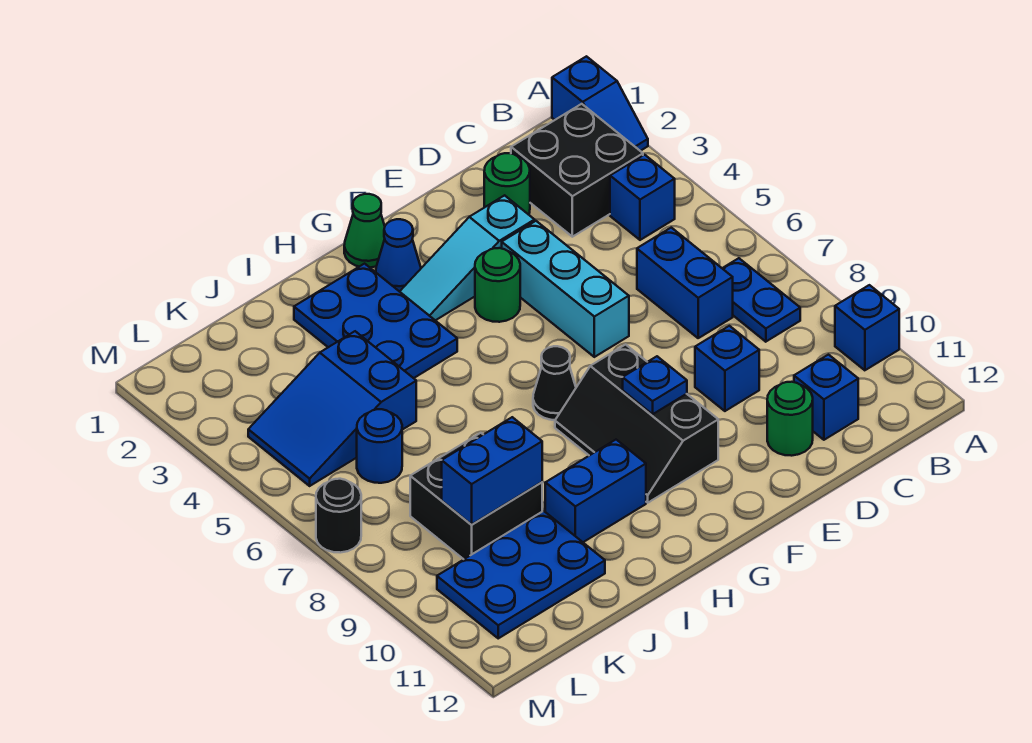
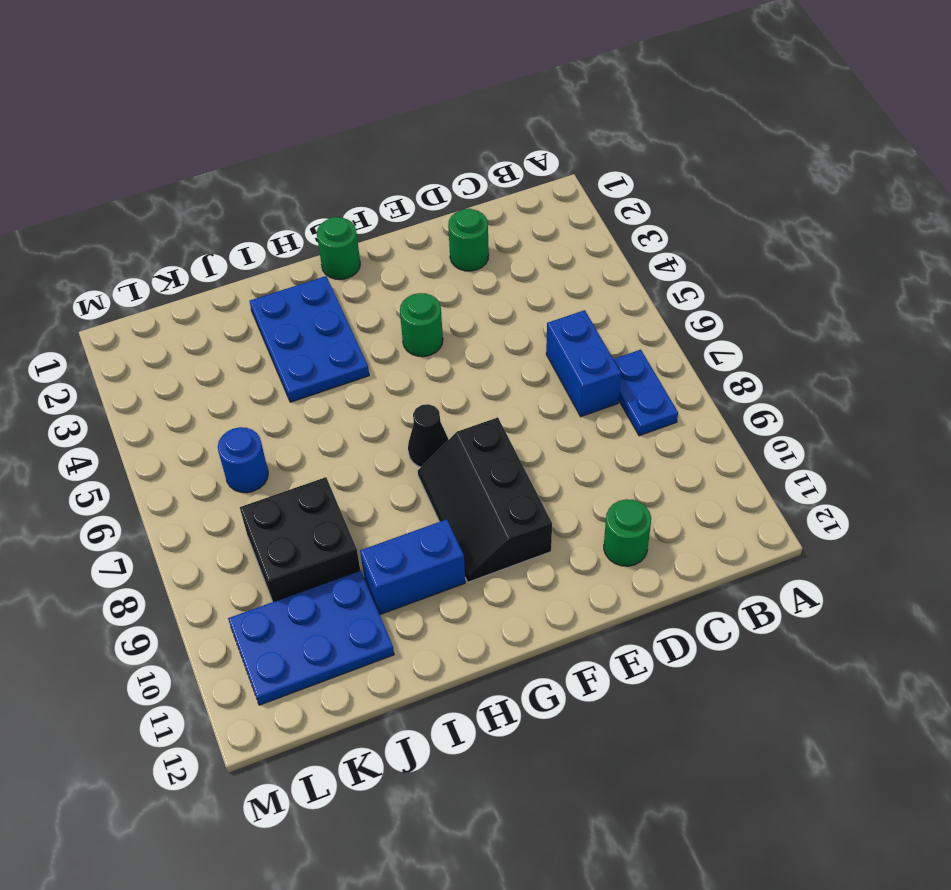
green 1x1 round brick [317,217,360,279] -> green 1x1 cone [344,194,385,267]
none -> blue 1x2 slope [552,56,648,151]
none -> blue 1x1 brick [835,285,899,370]
none -> black 2x2 brick [511,104,643,237]

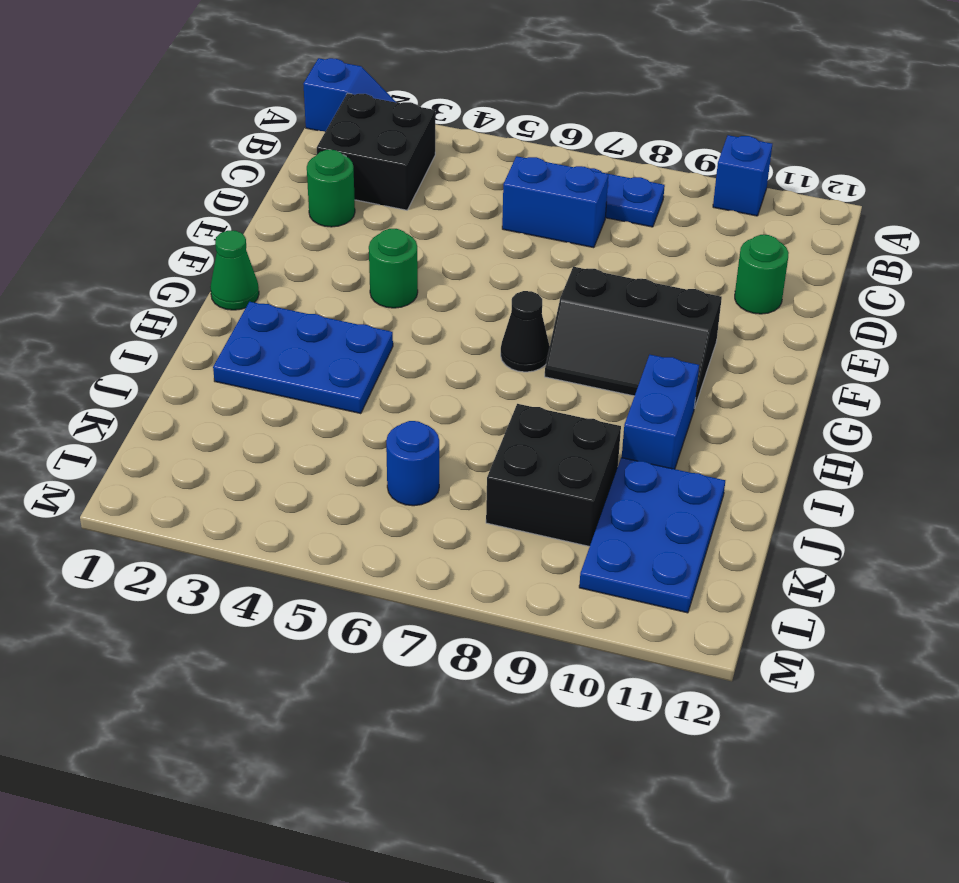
none -> blue 1x1 brick [610,155,675,240]
none -> blue 1x1 brick [794,355,858,440]
none -> blue 1x1 brick [695,326,759,411]

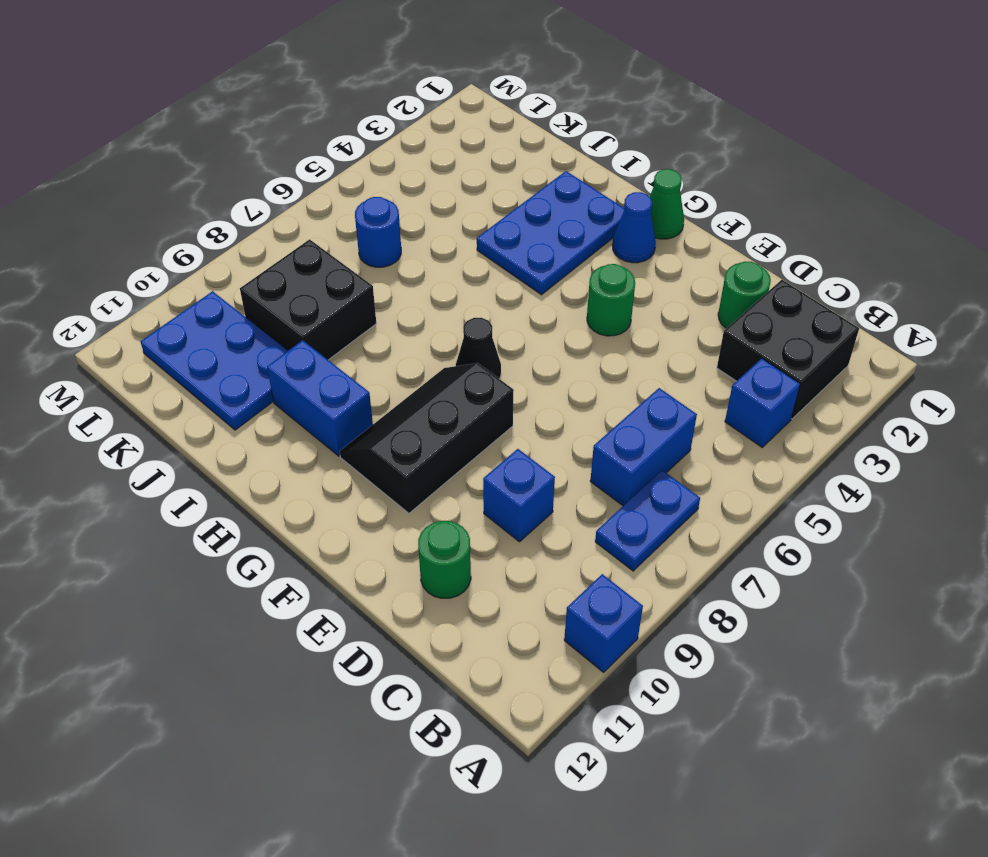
none -> blue 1x2 slope [552,56,648,151]
none -> blue 1x1 brick [794,355,858,440]
none -> cyan 1x3 slope [400,195,535,320]

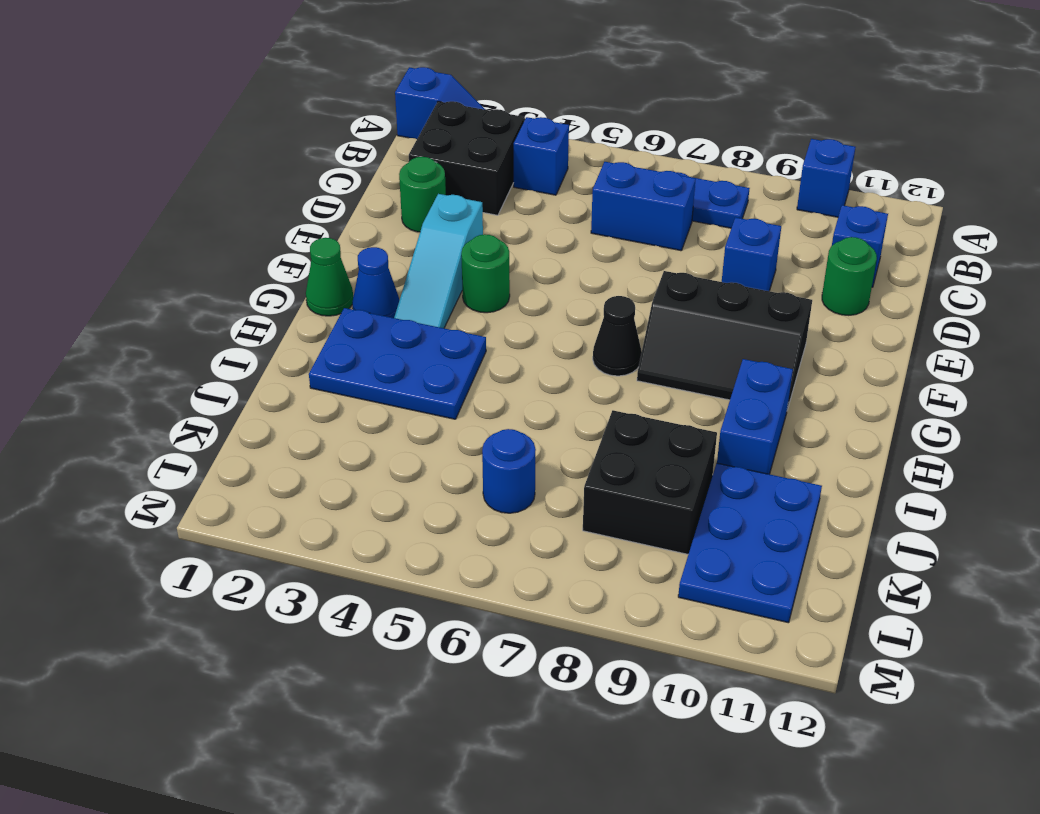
none -> cyan 1x3 brick [502,221,629,357]
none -> blue 2x3 slope [248,331,416,486]
none -> black 1x1 round brick [316,479,361,553]

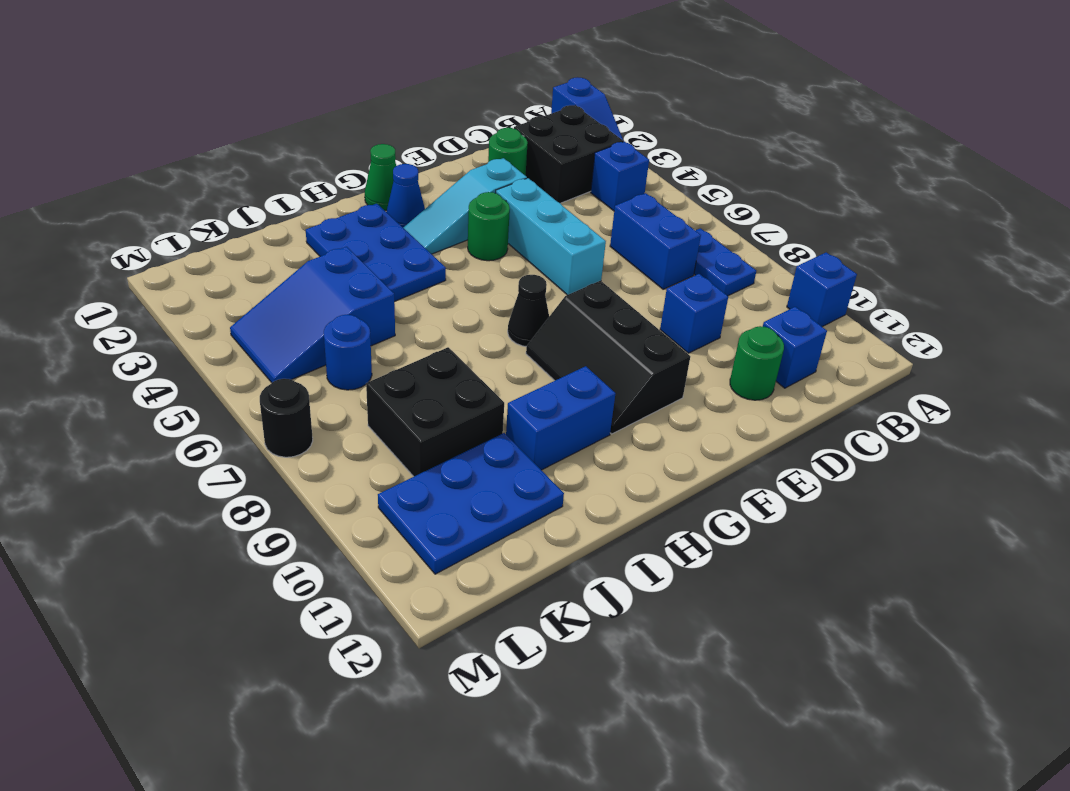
none -> blue 1x1 plate [623,356,687,414]
none -> blue 1x2 brick [442,417,542,525]

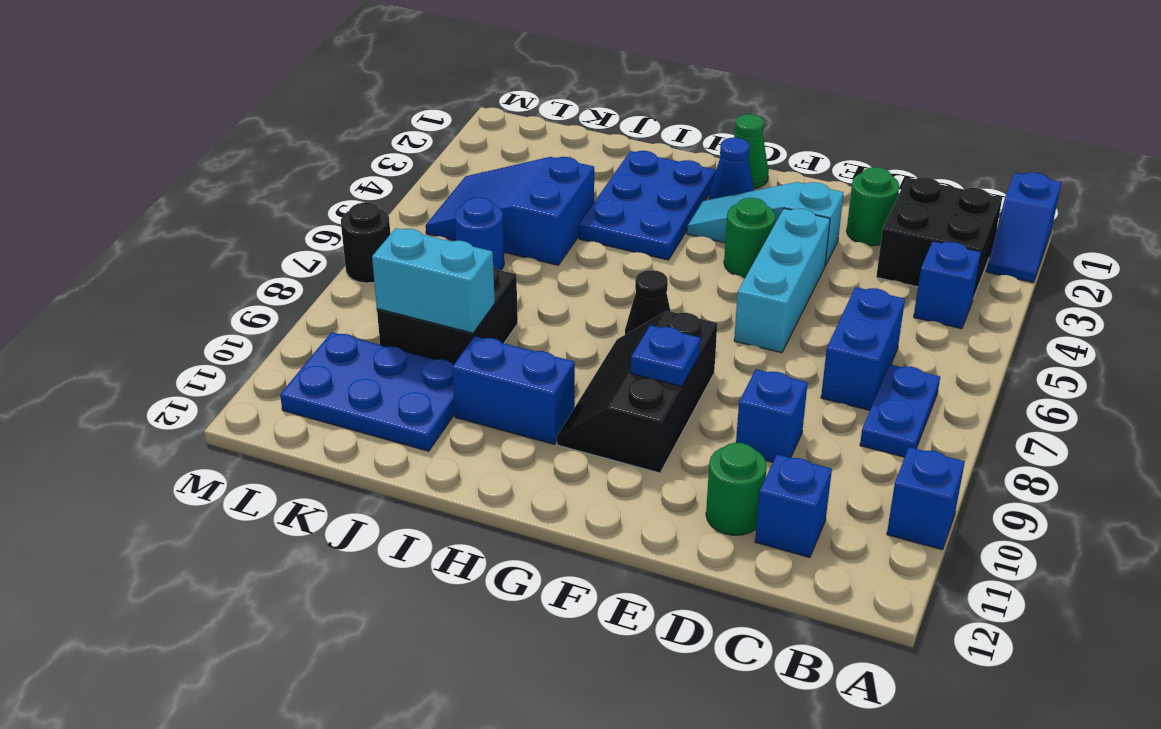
cyan 1x2 brick [372,228,495,333] -> blue 1x2 brick [442,417,542,525]

